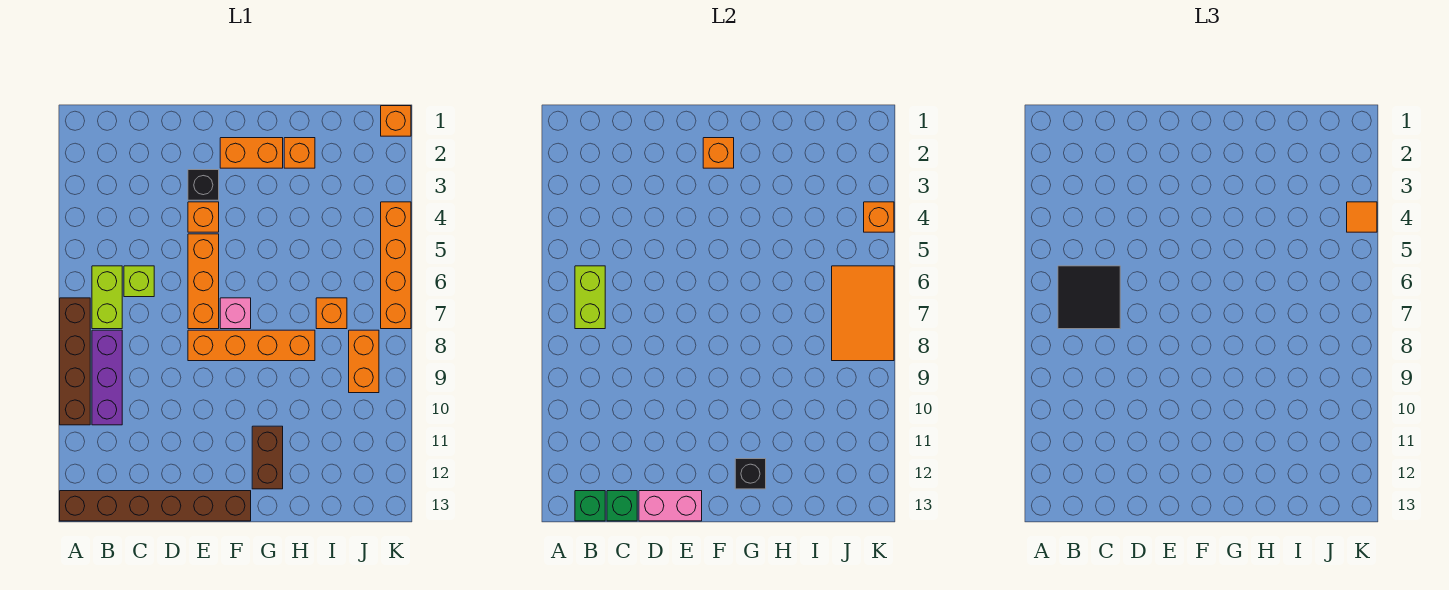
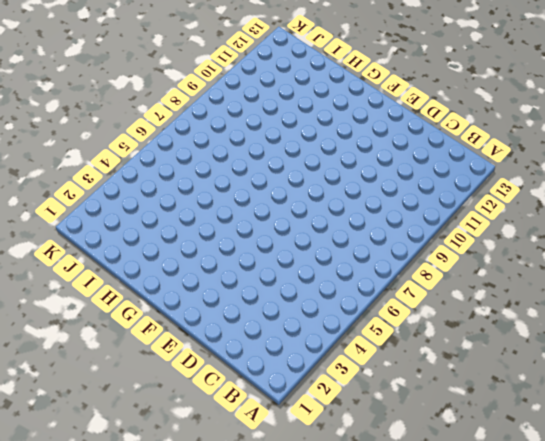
none -> brown 1x4 brick [60,298,90,425]
none -> brown 1x6 brick [60,491,251,521]
none -> lime 1x2 brick [92,266,122,329]

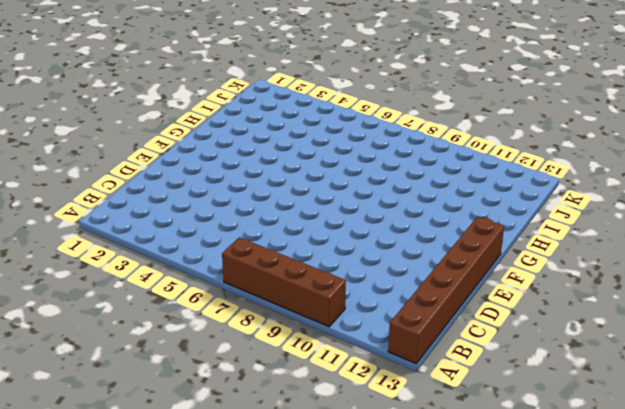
none -> lime 1x2 brick [92,266,122,329]
none -> purple 1x3 brick [92,330,122,425]
none -> lime 1x1 brick [124,266,154,297]

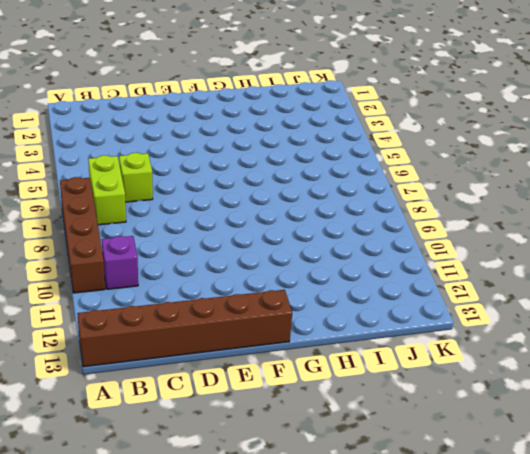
purple 1x1 brick [102,236,138,289] -> purple 1x3 brick [92,330,122,425]
none -> black 1x1 brick [188,170,219,200]
none -> orange 1x1 brick [188,202,219,232]
none -> orange 1x3 brick [188,234,219,329]

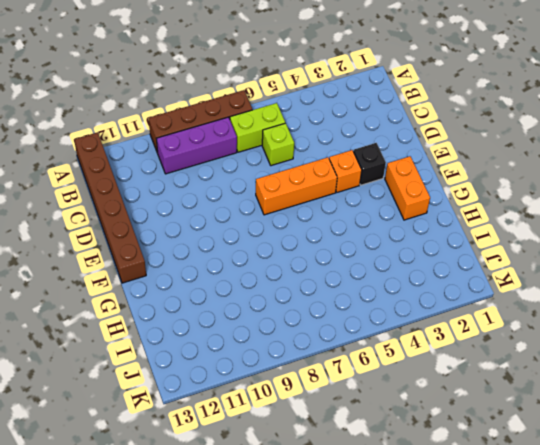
none -> orange 1x4 brick [188,330,315,361]
none -> pink 1x1 brick [220,298,251,329]
none -> brown 1x2 brick [252,426,283,489]

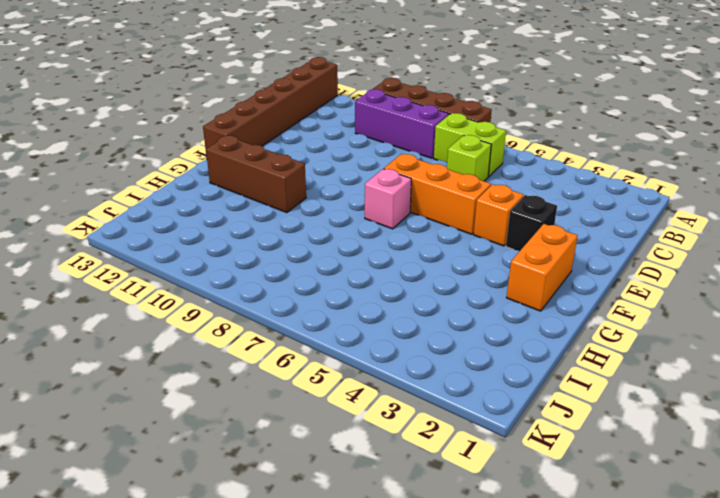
brown 1x3 brick [206,136,306,213] -> brown 1x2 brick [252,426,283,489]
none -> orange 1x4 brick [188,330,315,361]
none -> orange 1x1 brick [284,138,315,168]
none -> orange 1x1 brick [316,298,347,329]

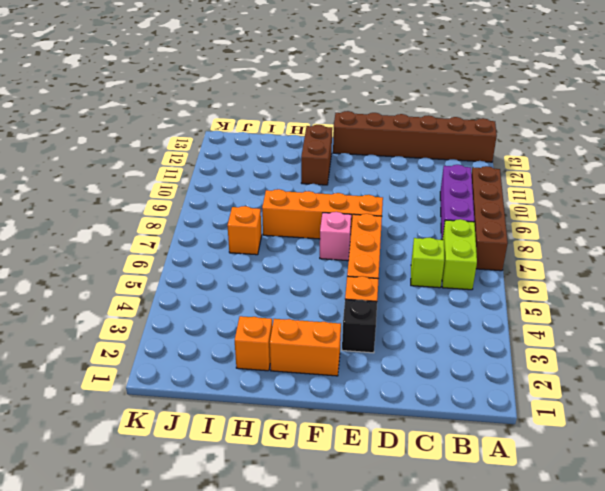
none -> orange 1x2 brick [349,330,379,393]
none -> orange 1x1 brick [381,106,411,136]
none -> orange 1x4 brick [381,202,411,329]

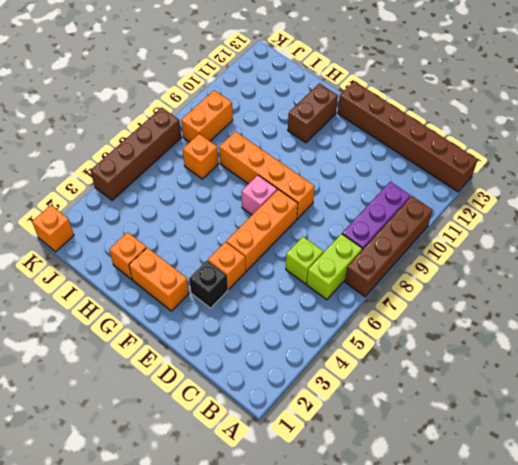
brown 1x4 brick [90,108,181,200] -> orange 1x4 brick [381,202,411,329]
none -> lime 1x2 brick [575,266,605,329]
none -> green 1x1 brick [575,491,605,521]
none -> green 1x1 brick [607,491,637,521]

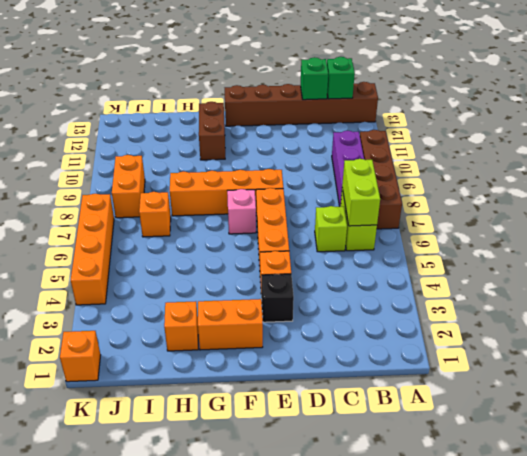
none -> pink 1x2 brick [639,491,702,521]
none -> orange 1x1 brick [703,138,734,168]
none -> black 1x1 brick [735,459,766,489]

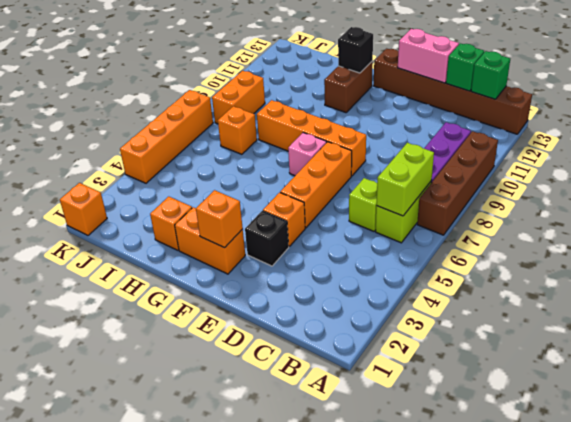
none -> orange 2x3 tile [832,266,894,361]
none -> orange 1x1 brick [864,202,894,232]
none -> black 2x2 tile [1058,266,1120,329]

